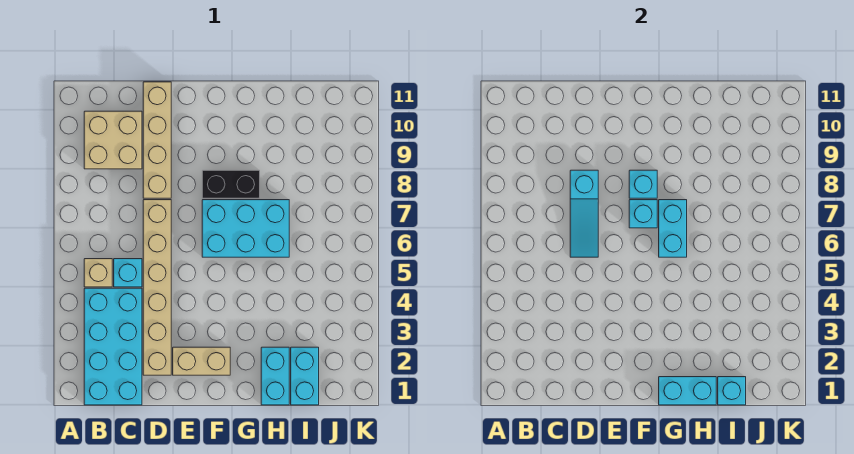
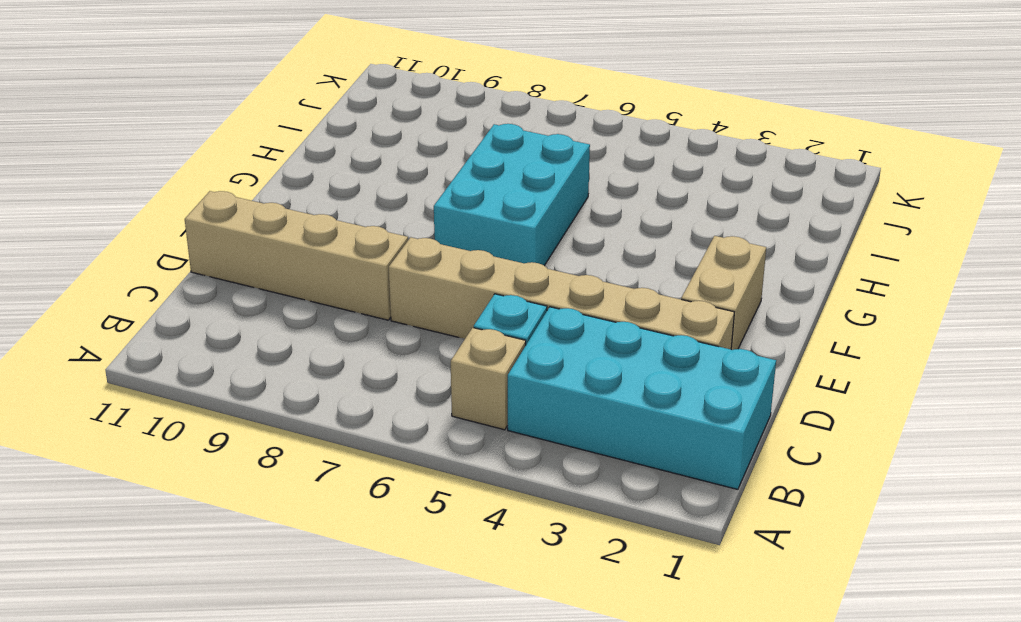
none -> tan 2x2 brick [84,111,142,169]
none -> black 1x2 brick [202,170,260,198]
none -> cyan 1x2 brick [261,347,289,405]

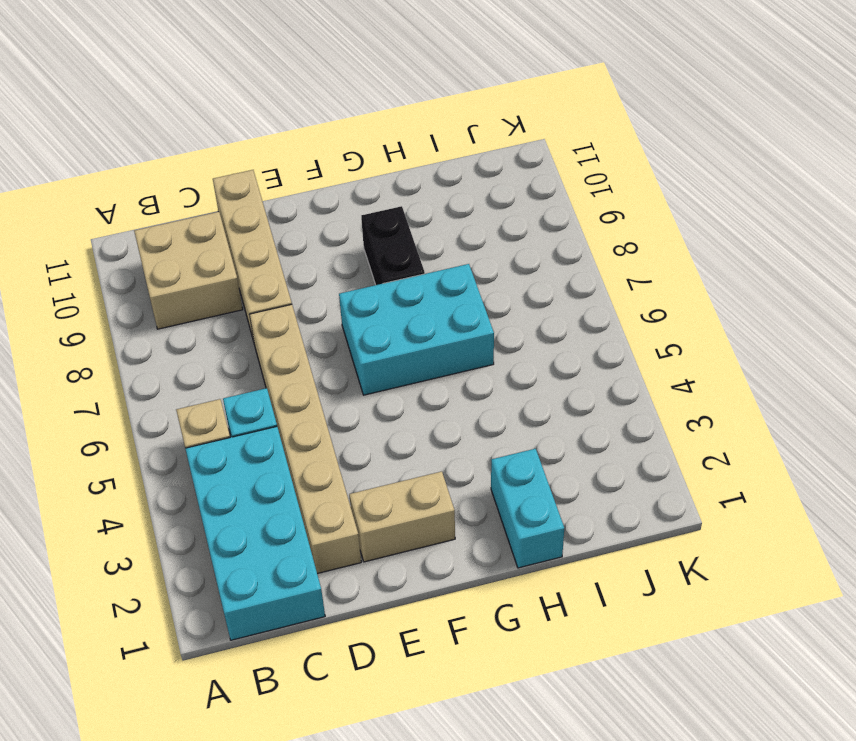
black 1x2 brick [361,206,425,285] -> black 1x2 brick turned to [202,170,260,198]
none -> cyan 1x2 brick [291,347,319,405]
none -> cyan 1x3 slope [570,170,598,257]
none -> cyan 1x1 brick [629,200,657,228]

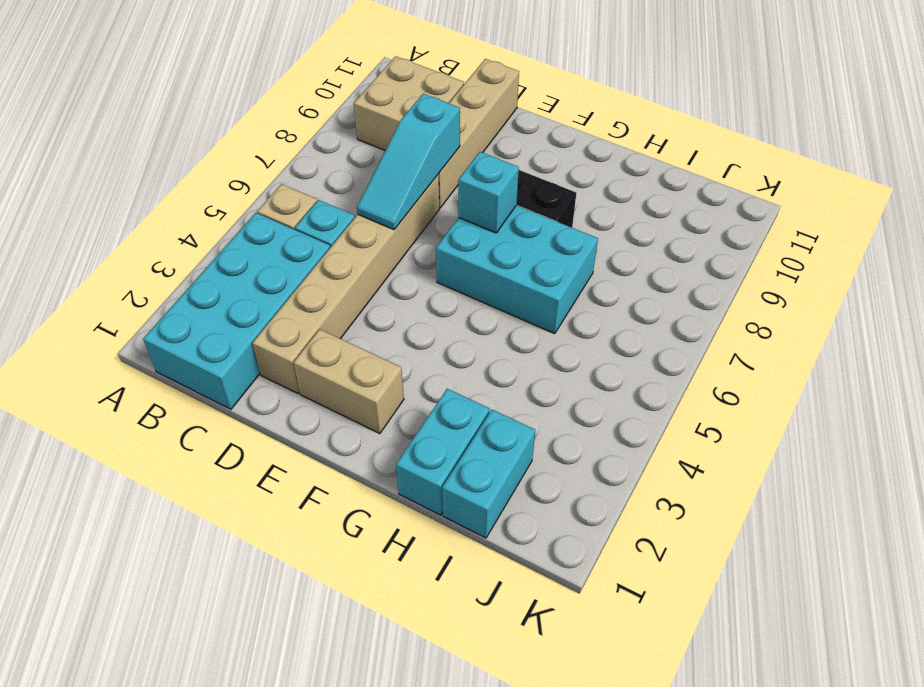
none -> cyan 1x1 brick [629,170,657,198]
none -> cyan 1x2 brick [659,377,716,405]
none -> cyan 1x2 brick [659,200,687,257]

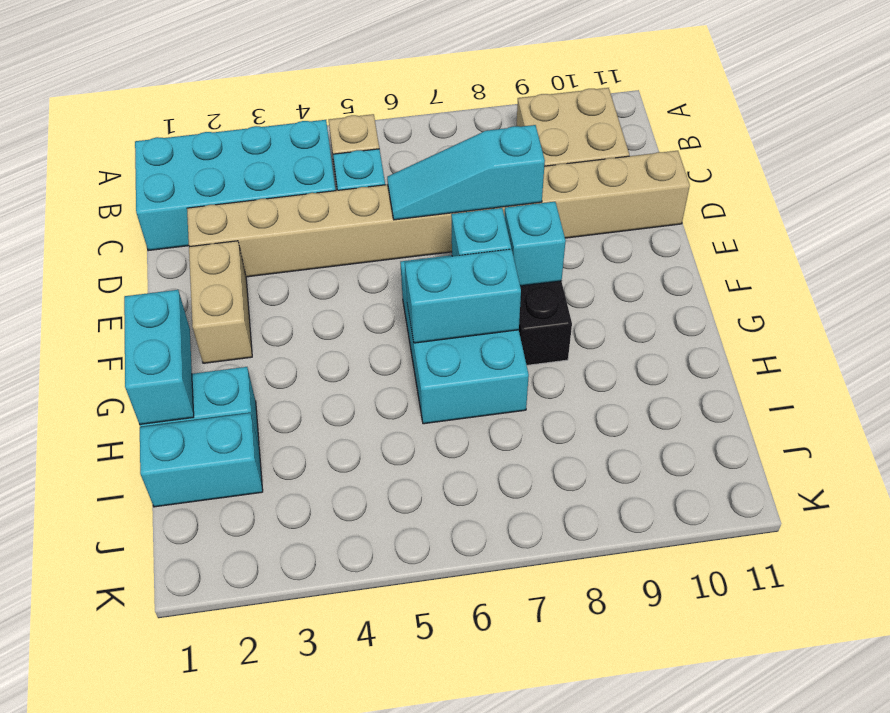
none -> cyan 1x1 brick [718,377,746,405]

